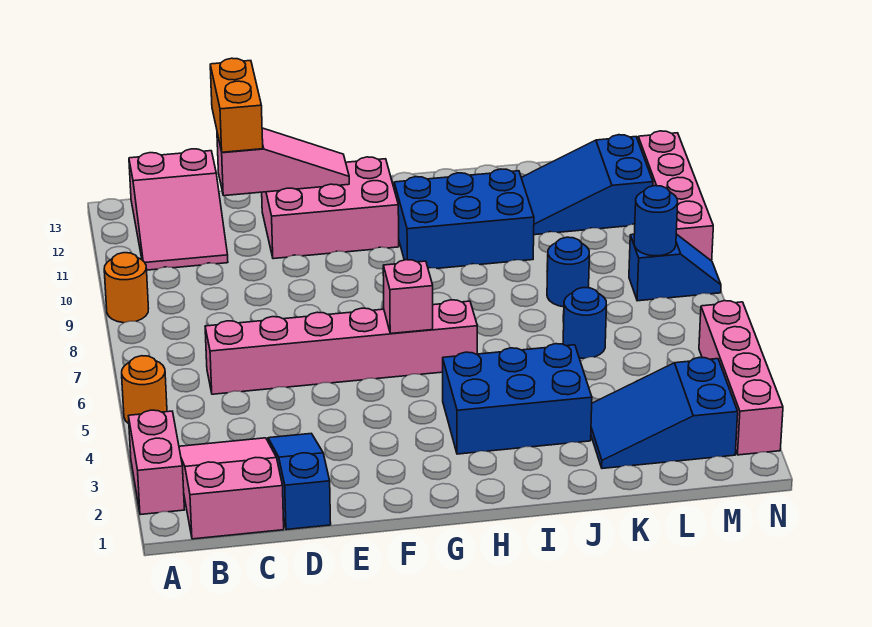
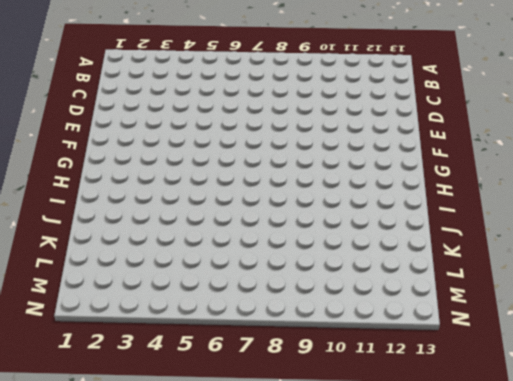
none -> pink 1x2 brick [129,410,184,515]
none -> orange 1x1 round brick [122,356,167,424]
none -> orange 1x1 round brick [104,253,148,323]

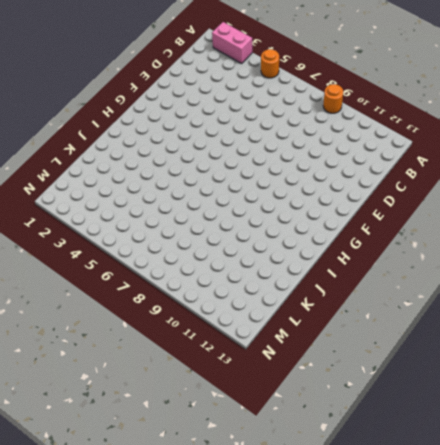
none -> pink 2x3 slope [179,438,284,539]
none -> pink 2x3 slope [129,149,228,270]
none -> pink 1x6 brick [205,300,477,394]

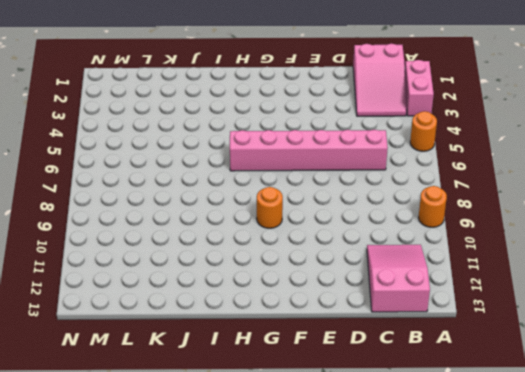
orange 1x1 round brick [257,187,283,228] -> none
none -> blue 1x3 slope [268,434,331,530]
none -> pink 2x3 brick [262,157,399,259]
none -> blue 2x3 brick [443,344,592,454]

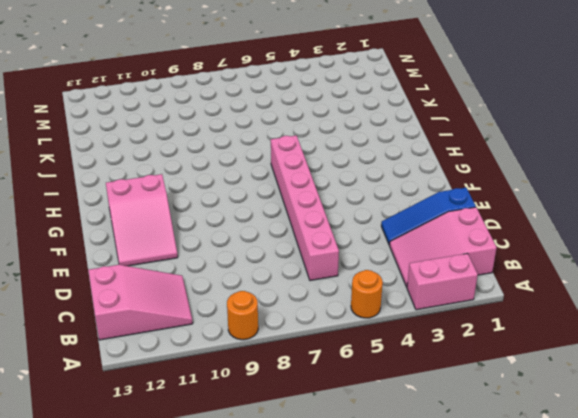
pink 2x3 slope [106,174,178,266] -> pink 2x3 brick [262,157,399,259]
none -> blue 2x3 brick [443,344,592,454]
none -> blue 2x3 brick [394,169,534,268]
none -> blue 2x3 slope [591,357,738,469]

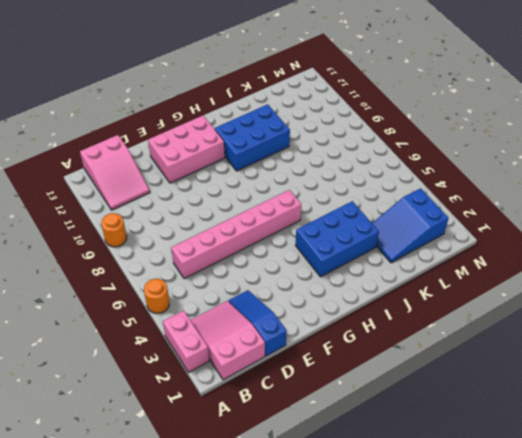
none -> blue 1x1 round brick [563,288,606,358]
none -> blue 1x1 round brick [547,237,589,307]
none -> blue 2x3 slope [521,135,653,235]

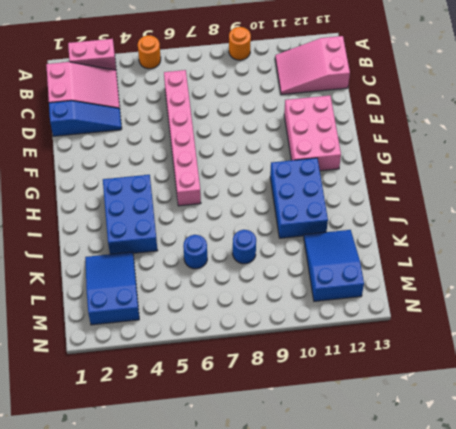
none -> blue 1x2 slope [629,234,721,301]
none -> pink 1x4 brick [699,301,783,455]
none -> pink 1x4 brick [638,131,713,261]

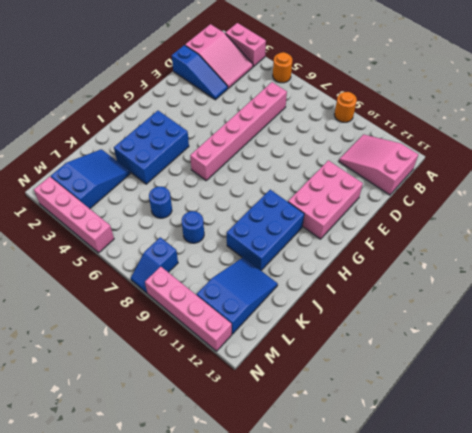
none -> pink 1x3 slope [217,128,349,196]
none -> pink 1x1 brick [383,260,433,334]
none -> blue 1x1 round brick [634,186,678,256]

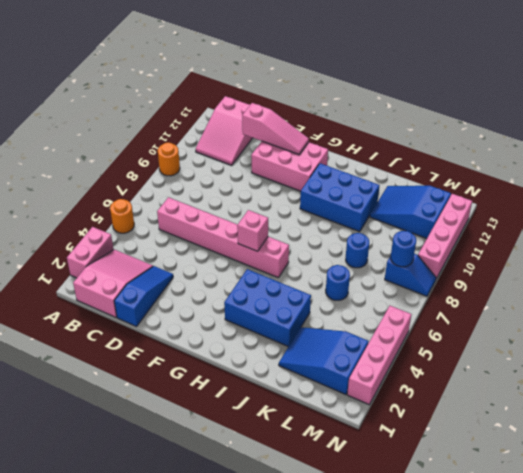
none -> orange 1x2 brick [210,58,263,152]

